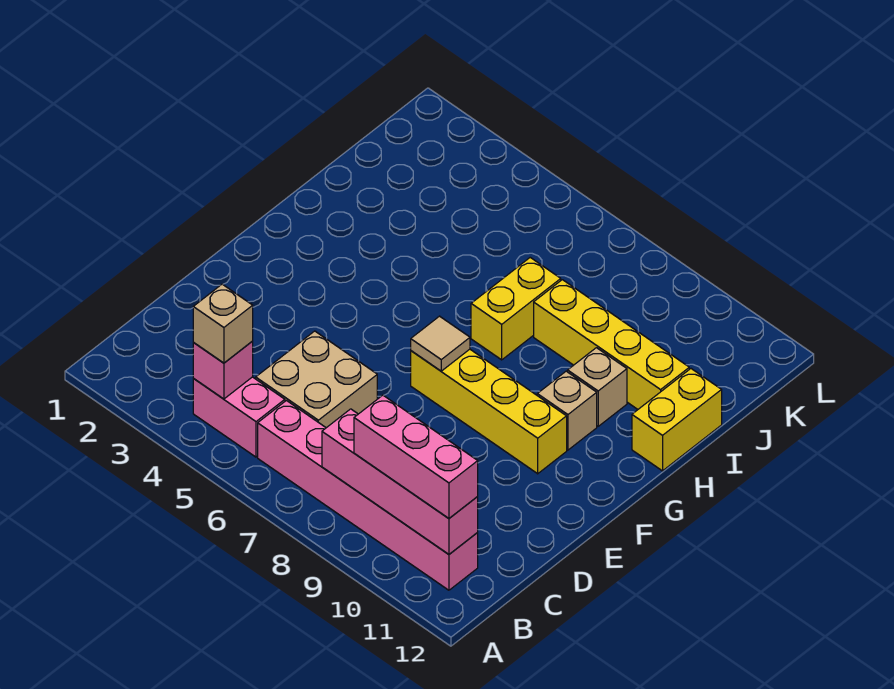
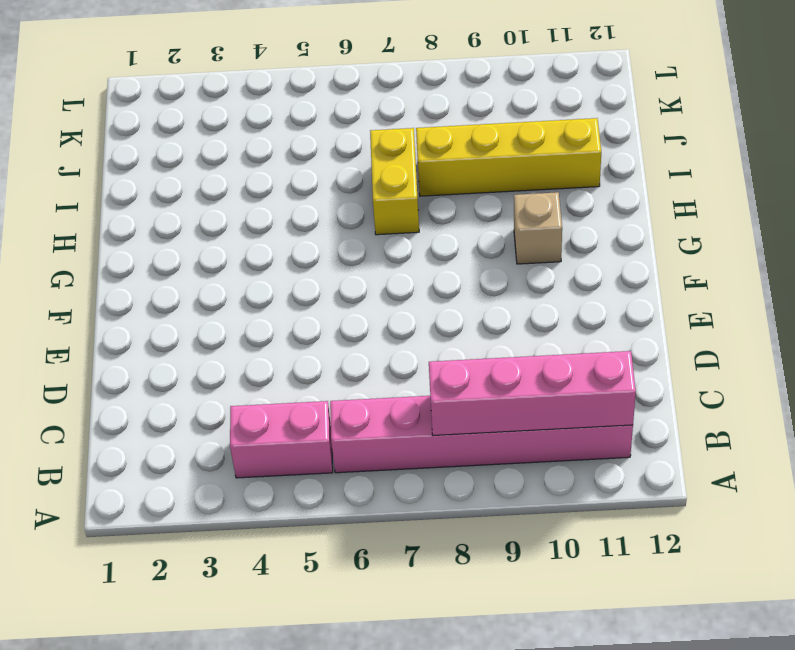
none -> tan 2x2 brick [256,331,377,428]
none -> yellow 1x4 brick [411,349,567,474]
none -> tan 1x1 brick [568,348,627,426]

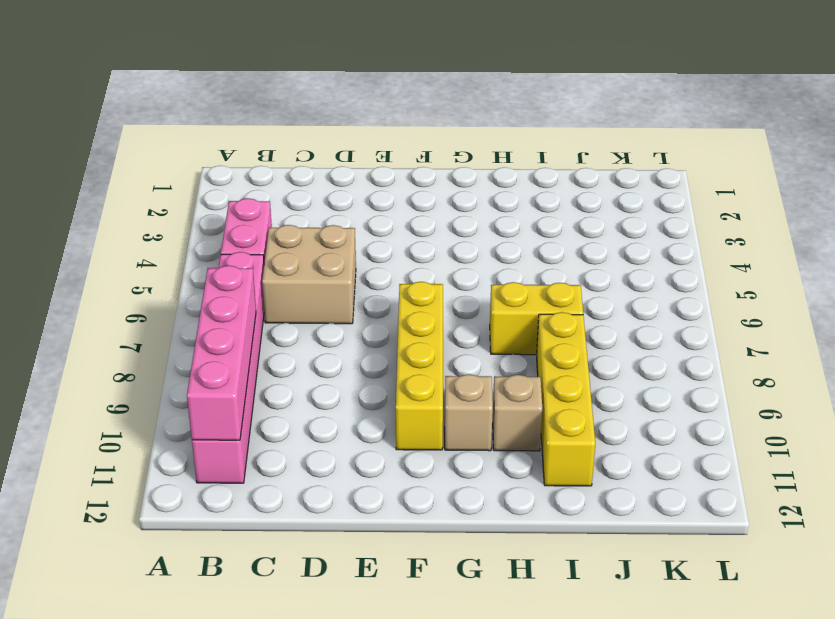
none -> yellow 1x2 brick [632,369,722,471]
none -> pink 1x1 brick [193,341,253,399]
none -> tan 1x1 tile [411,316,470,371]

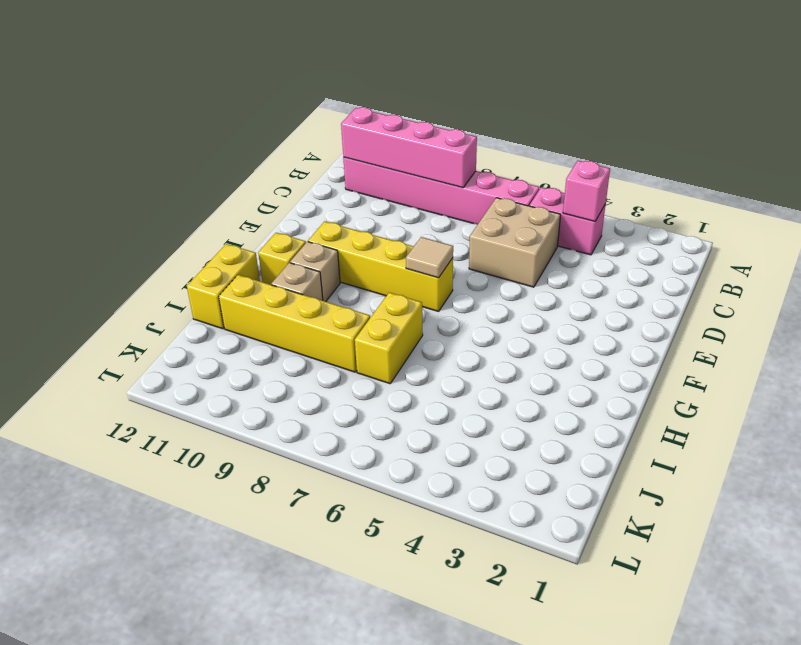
yellow 1x1 brick [258,233,306,285] -> none
none -> tan 1x1 brick [193,284,253,363]
none -> pink 1x3 brick [354,395,478,518]

